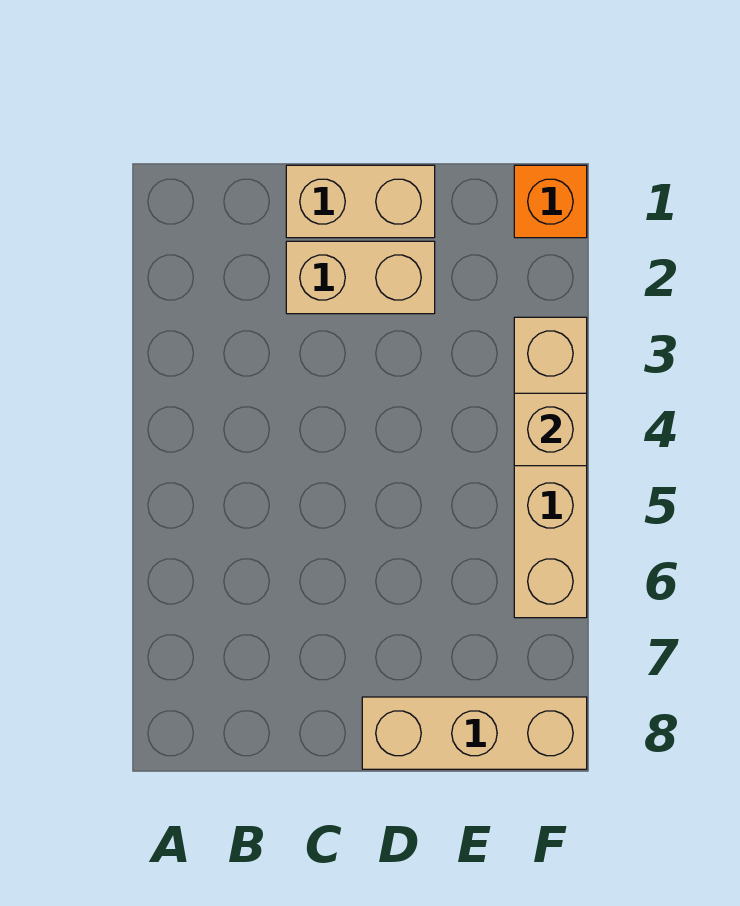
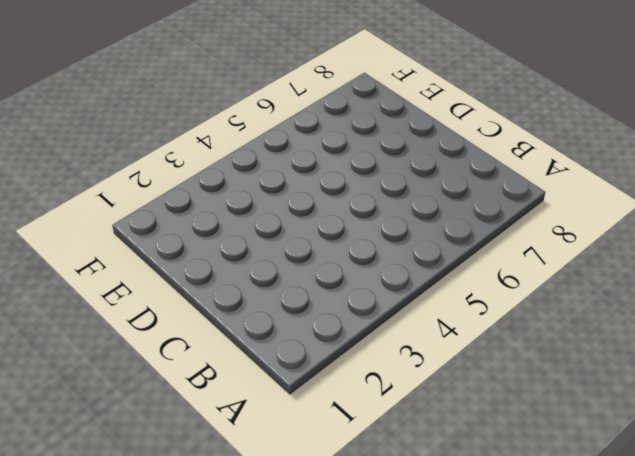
none -> tan 1x2 brick [286,165,435,238]
none -> tan 1x2 brick [286,241,435,314]

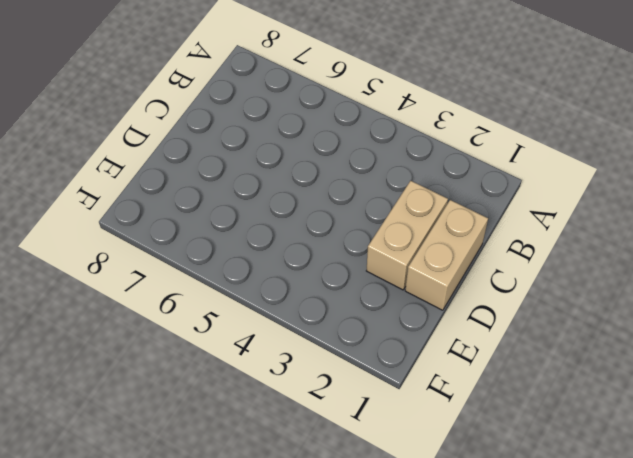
none -> tan 1x3 brick [362,697,587,769]
none -> orange 1x1 brick [514,165,587,238]

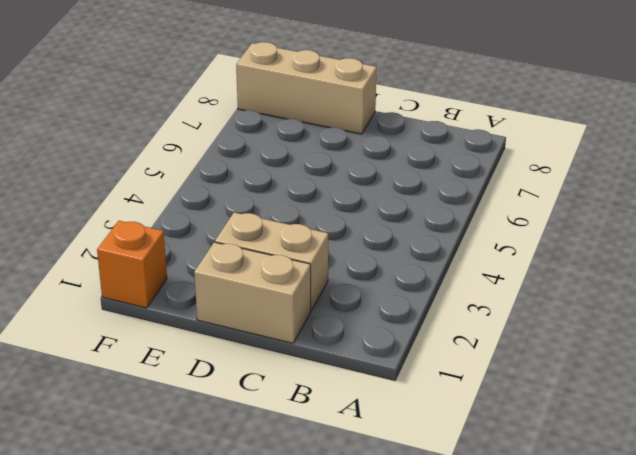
none -> tan 1x4 brick [514,317,587,618]
none -> tan 1x1 brick [514,393,587,466]

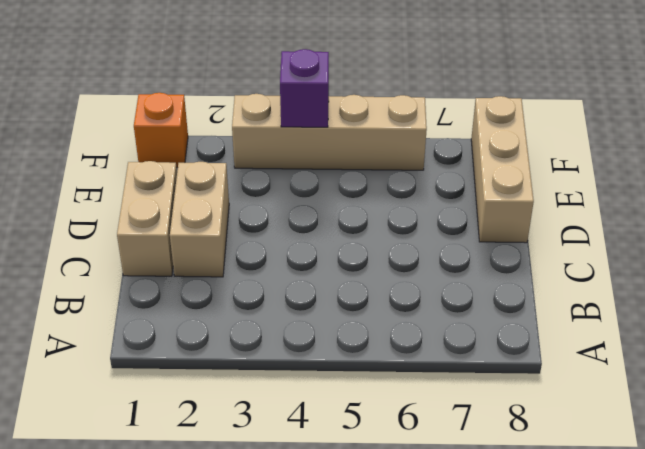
purple 1x1 brick [280,49,329,127] -> tan 1x1 brick [514,393,587,466]

